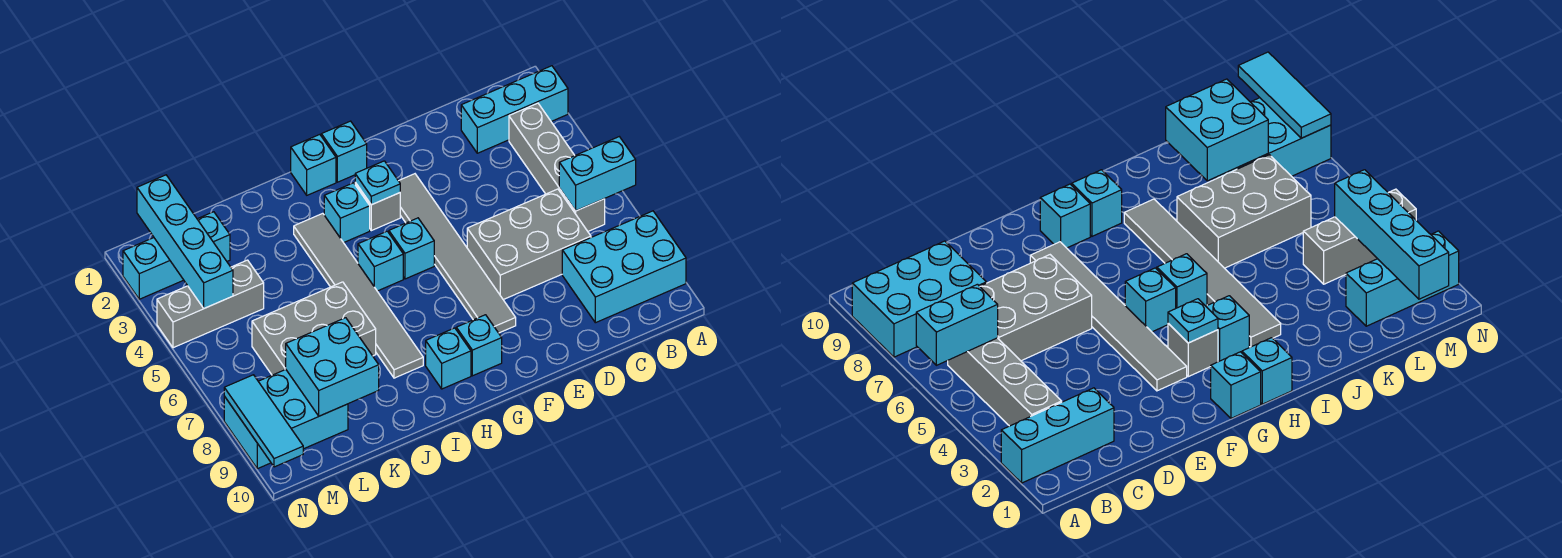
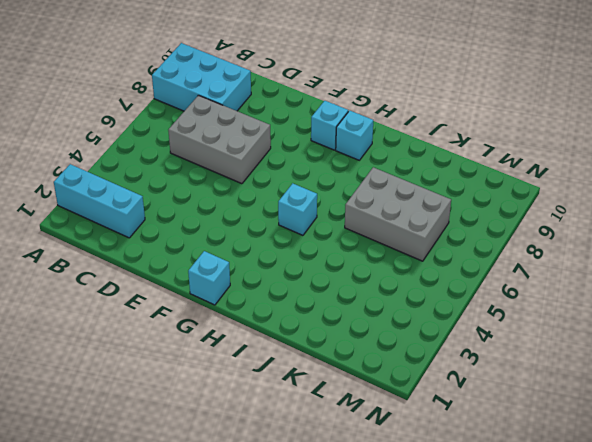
none -> grey 1x4 brick [509,103,605,231]
none -> grey 1x6 tile [399,174,516,333]
none -> grey 1x1 brick [355,183,400,231]

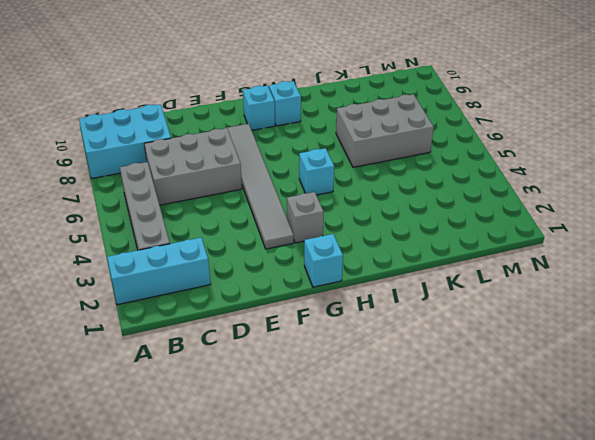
none -> cyan 1x1 brick [389,218,434,279]
none -> cyan 1x1 brick [291,135,336,195]
none -> cyan 1x1 brick [324,183,370,243]

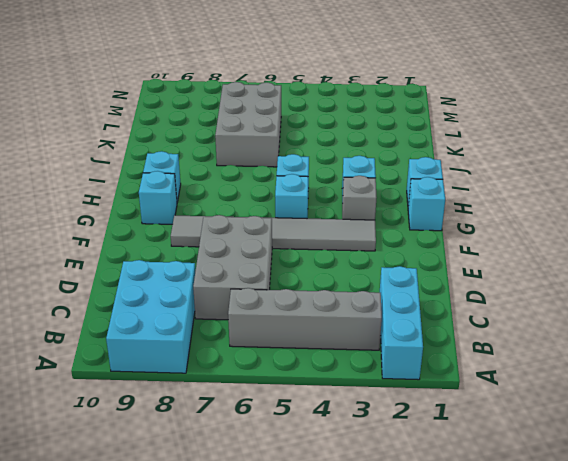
none -> grey 1x6 tile [294,213,423,378]
none -> cyan 1x3 brick [123,212,230,299]
none -> grey 1x3 brick [157,260,264,348]

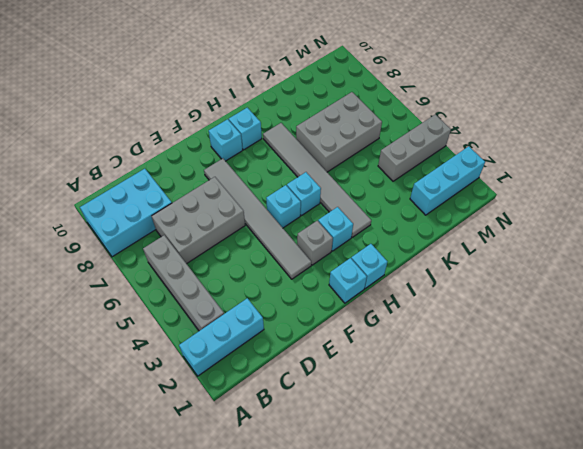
none -> cyan 2x3 brick [224,370,348,469]
none -> cyan 1x2 brick [559,137,636,211]
none -> cyan 1x1 plate [355,161,400,205]

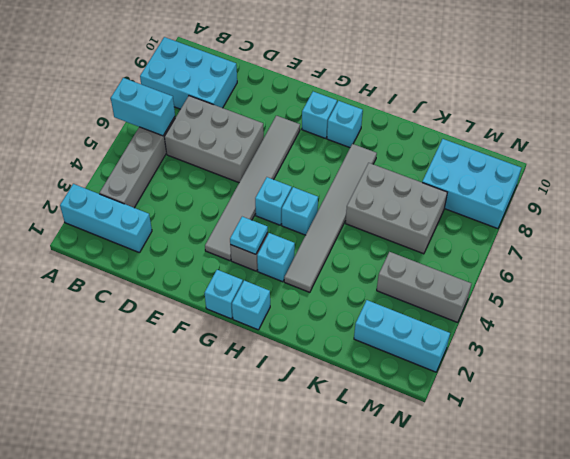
none -> cyan 2x2 brick [286,318,379,416]
none -> cyan 1x4 brick [137,175,233,308]
none -> cyan 1x3 tile [224,375,303,467]

